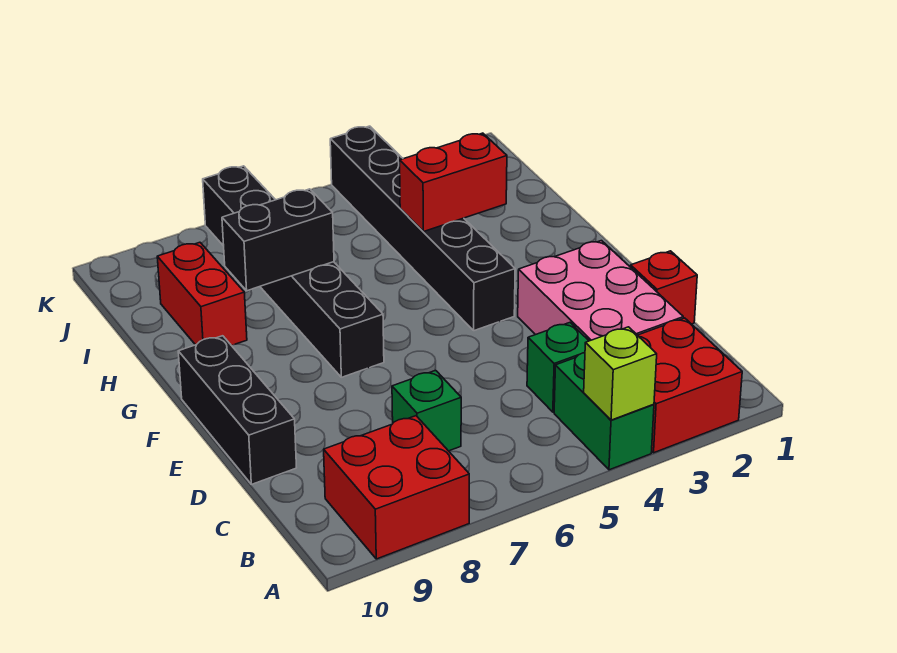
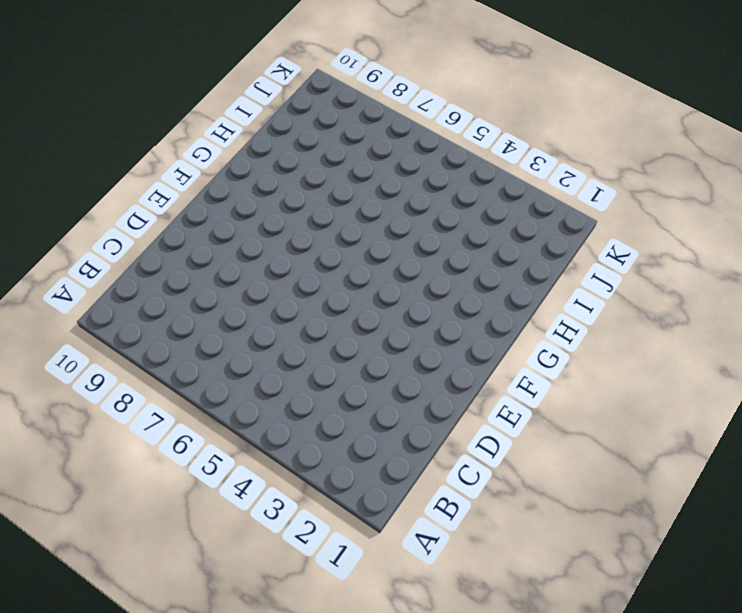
none -> red 2x2 brick [638,318,742,453]
none -> green 1x2 brick [554,353,654,470]
none -> red 2x2 brick [324,416,469,559]

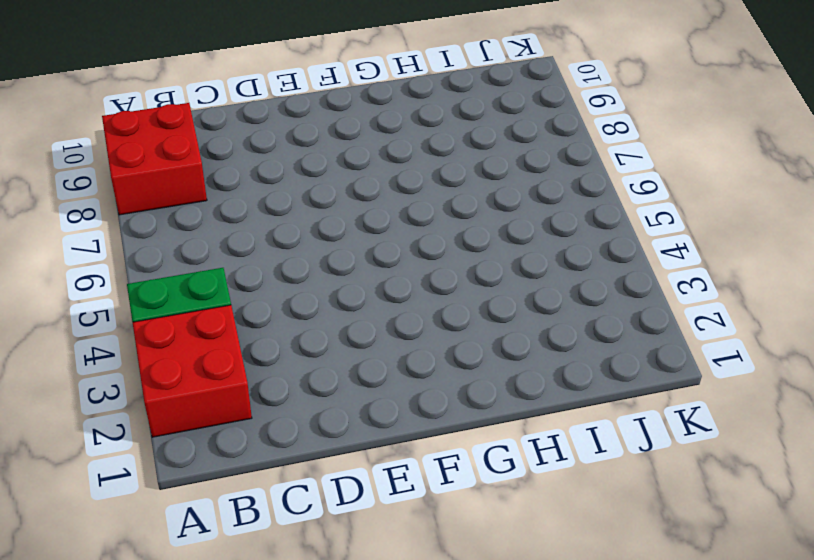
none -> pink 2x3 brick [518,241,683,341]
none -> green 1x1 brick [527,323,589,412]
none -> green 1x1 brick [392,370,461,451]

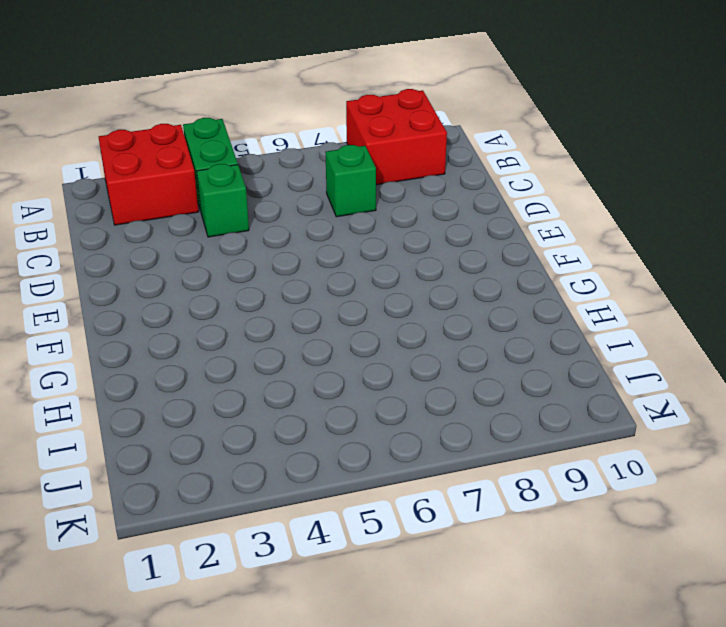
none -> pink 2x3 brick [518,241,683,341]
none -> red 1x1 brick [631,251,697,324]
none -> black 1x3 brick [178,336,297,484]

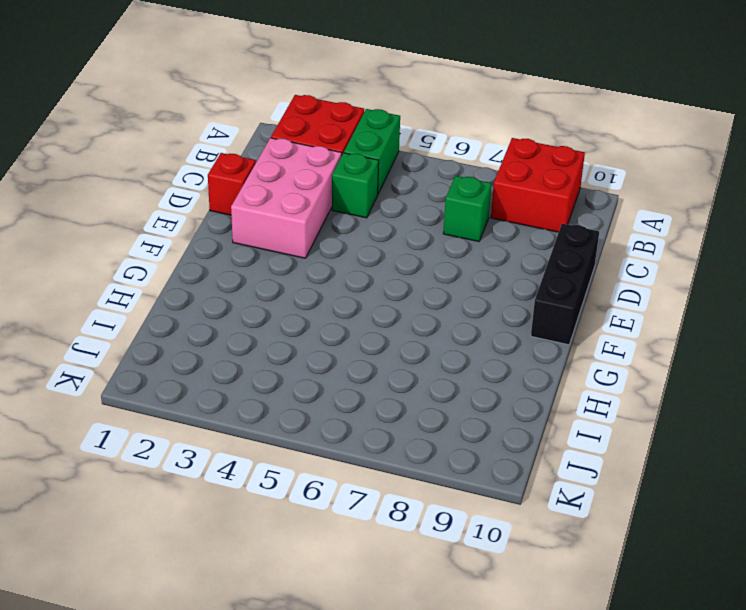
none -> black 1x6 brick [330,126,515,331]
none -> black 1x6 brick [203,166,384,377]
none -> red 1x2 brick [157,242,247,345]

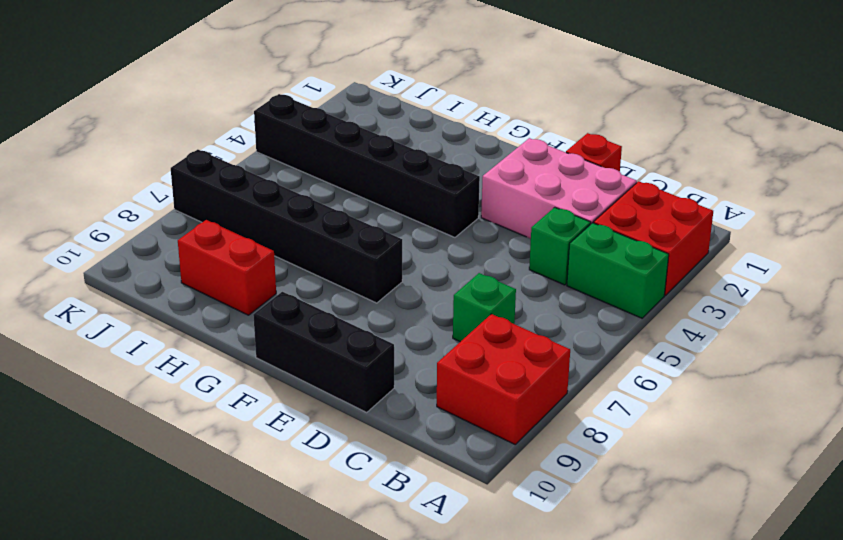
none -> lime 1x1 brick [584,327,657,420]
none -> red 1x2 brick [400,133,507,232]
none -> black 1x2 brick [222,189,334,291]

